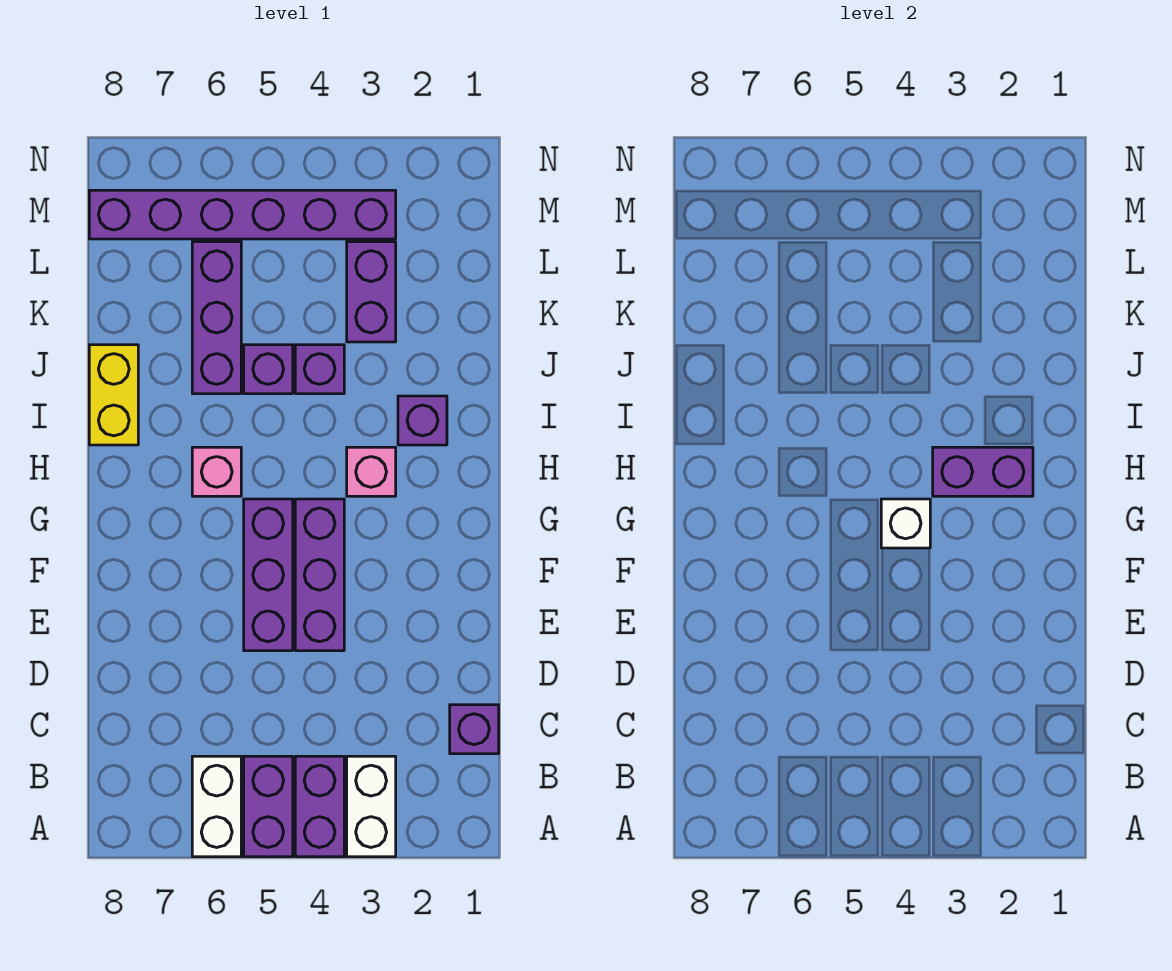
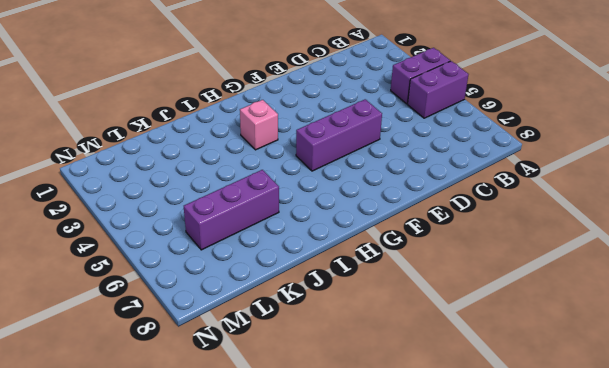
none -> white 1x2 brick [347,756,396,857]
none -> white 1x2 brick [192,756,241,857]
none -> purple 1x1 brick [450,705,499,754]

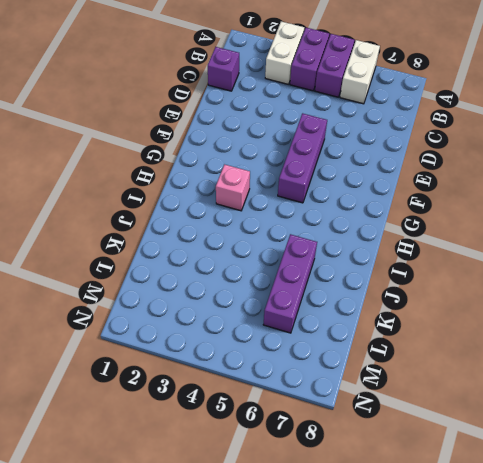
none -> purple 1x3 brick [295,499,344,651]
none -> pink 1x1 brick [192,447,241,496]
none -> purple 1x1 brick [398,396,447,445]

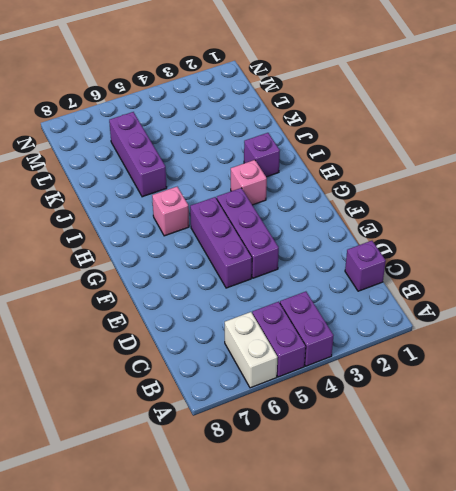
none -> white 1x2 brick [347,756,396,857]
none -> yellow 1x2 brick [89,345,138,445]
none -> purple 1x1 brick [295,345,344,394]

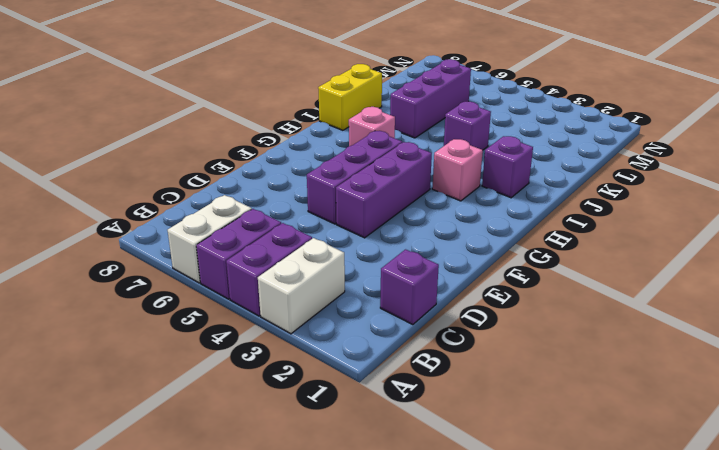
none -> purple 1x1 brick [244,345,293,394]
none -> purple 1x2 brick [347,242,396,342]
none -> purple 1x6 brick [89,190,396,239]

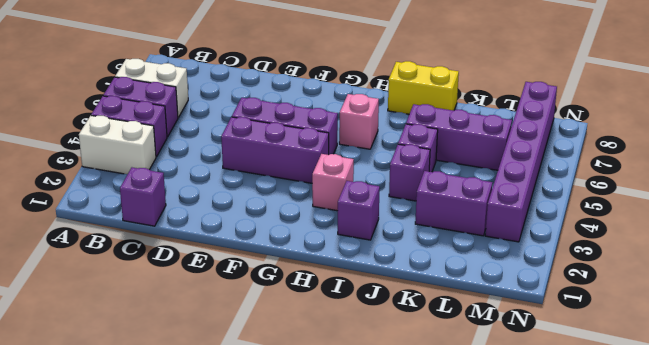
none -> white 1x1 brick [881,499,930,548]
none -> purple 1x2 brick [933,447,1033,496]

